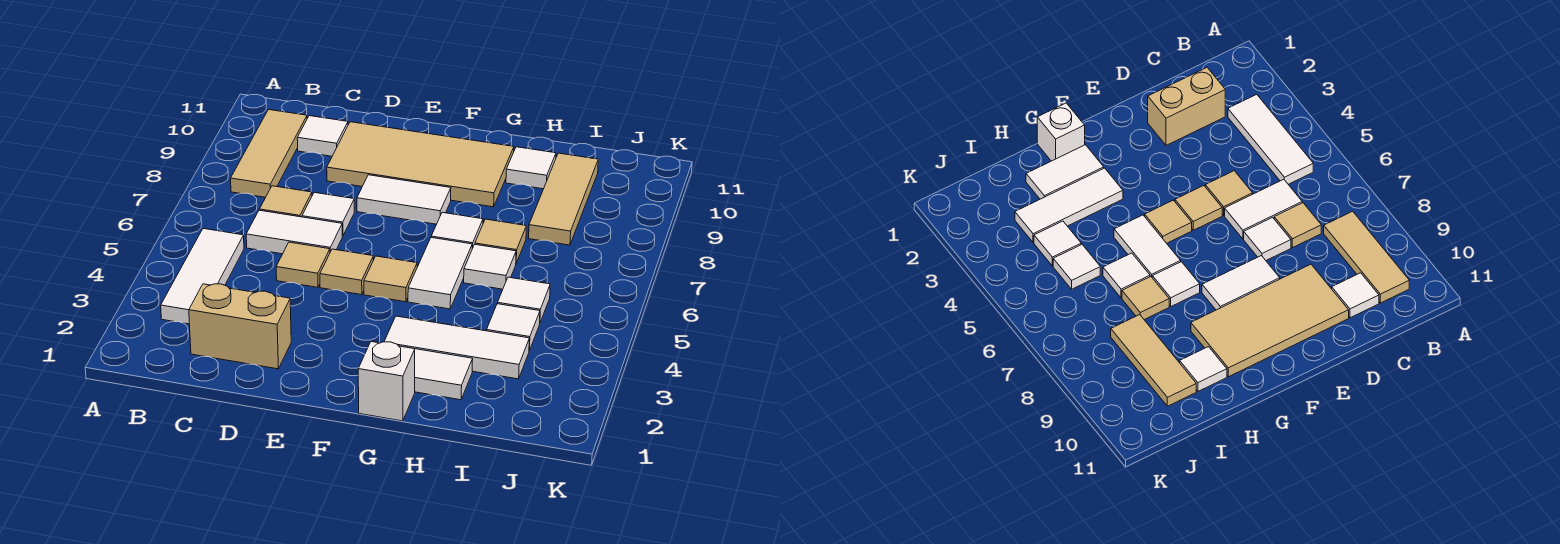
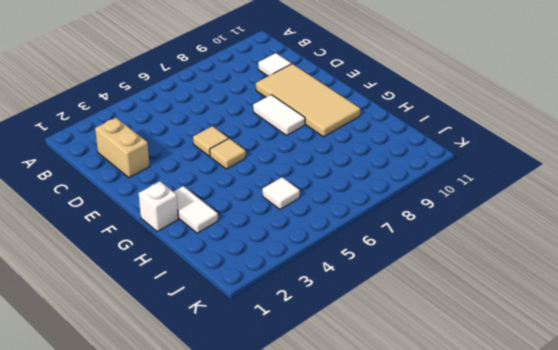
none -> white 1x3 tile [161,229,244,324]
none -> tan 1x3 tile [231,110,307,197]
none -> white 1x2 tile [246,210,342,254]

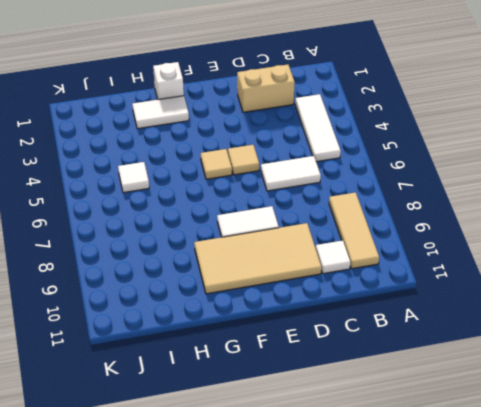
none -> tan 1x1 tile [260,186,312,217]
none -> tan 1x1 tile [276,242,330,287]
none -> white 1x1 tile [302,192,354,236]

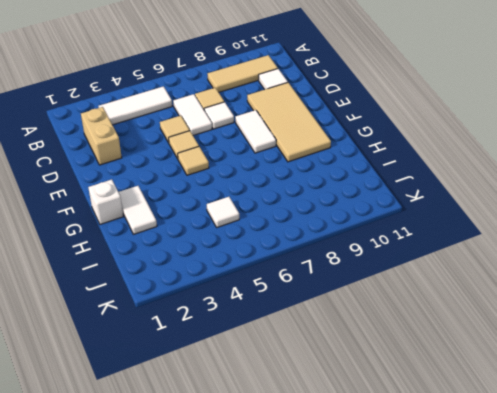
none -> white 1x3 tile [384,316,529,379]
none -> white 1x2 tile [408,238,472,309]
none -> white 1x1 tile [431,212,483,248]

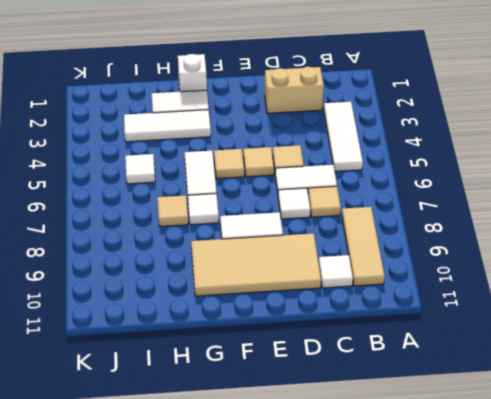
none -> white 1x1 tile [464,244,516,289]
none -> white 1x1 tile [506,147,556,189]
none -> white 1x1 tile [487,304,540,351]

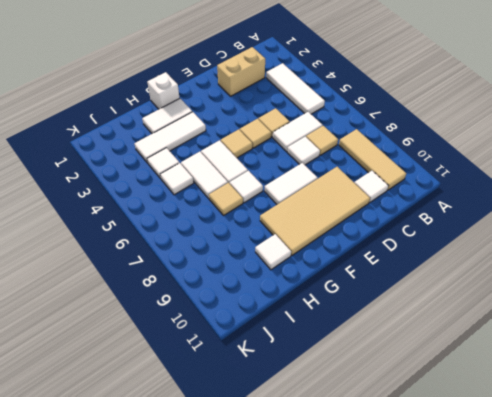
white 1x2 tile [181,152,228,199] -> white 1x1 tile [464,244,516,289]
none -> tan 1x3 tile [529,153,598,245]

